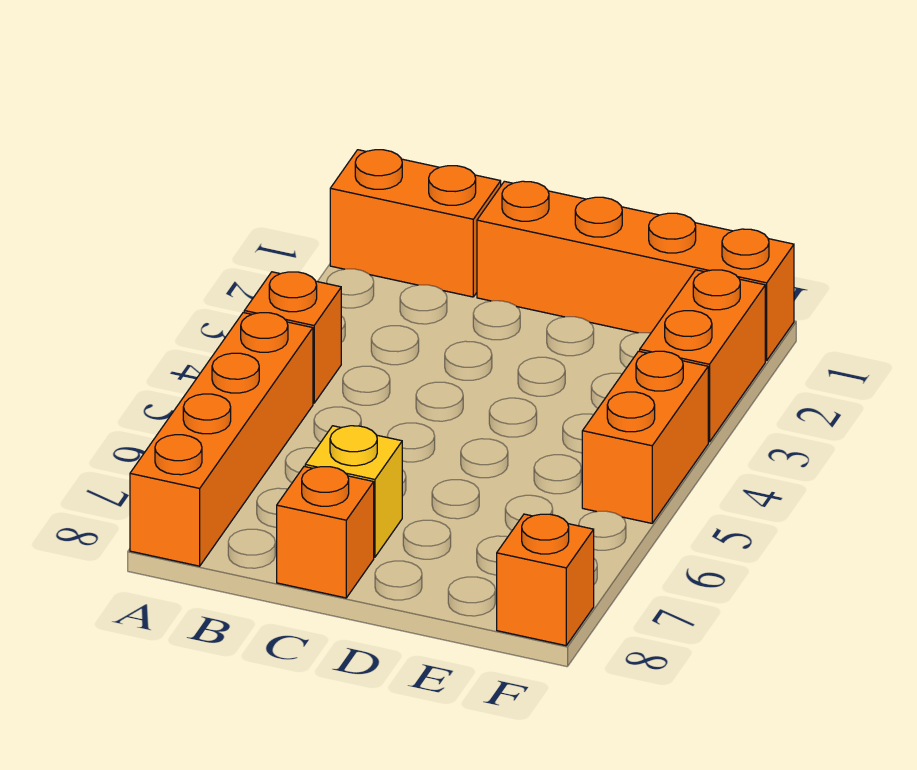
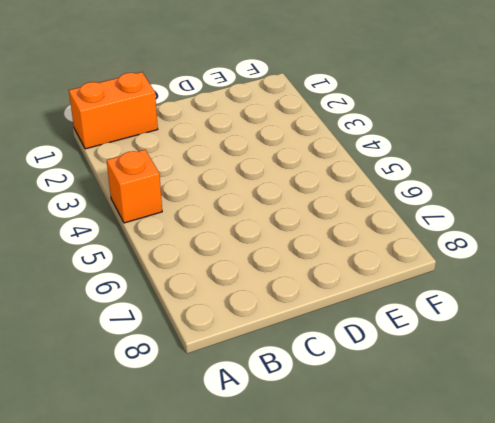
none -> orange 1x4 brick [130,313,313,566]
none -> orange 1x4 brick [477,181,794,361]

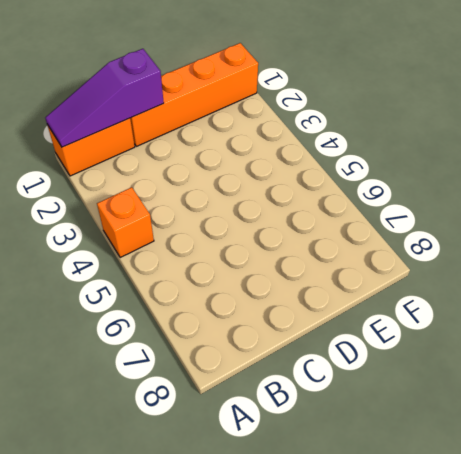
purple 1x3 slope [45,49,164,147] -> none
none -> orange 1x4 brick [130,313,313,566]
none -> yellow 1x1 brick [305,426,402,557]

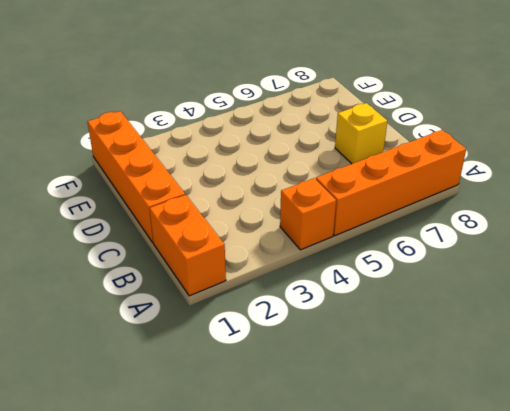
none -> orange 1x1 brick [277,467,374,598]
none -> orange 1x2 brick [640,270,765,442]

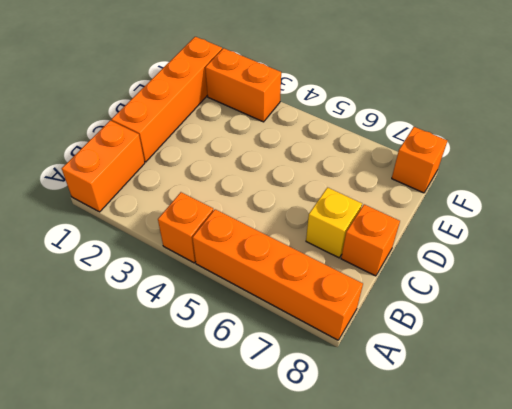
none -> orange 1x2 brick [582,351,708,523]

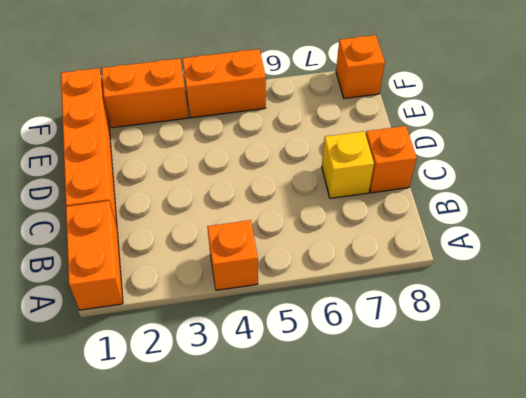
none -> orange 1x4 brick [130,313,313,566]

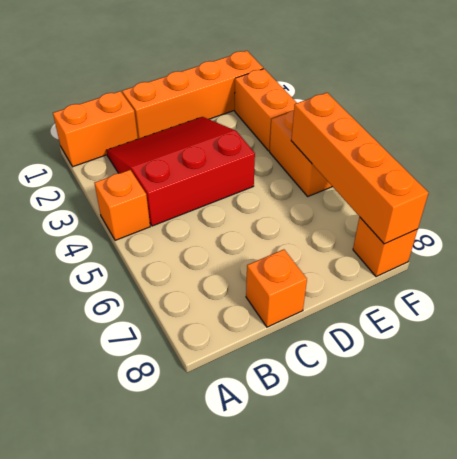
red 3x3 slope [107,117,255,226] -> none
orange 1x4 brick [291,93,428,244] -> orange 1x4 brick moved to [130,313,313,566]
none -> yellow 1x1 brick [305,426,402,557]

